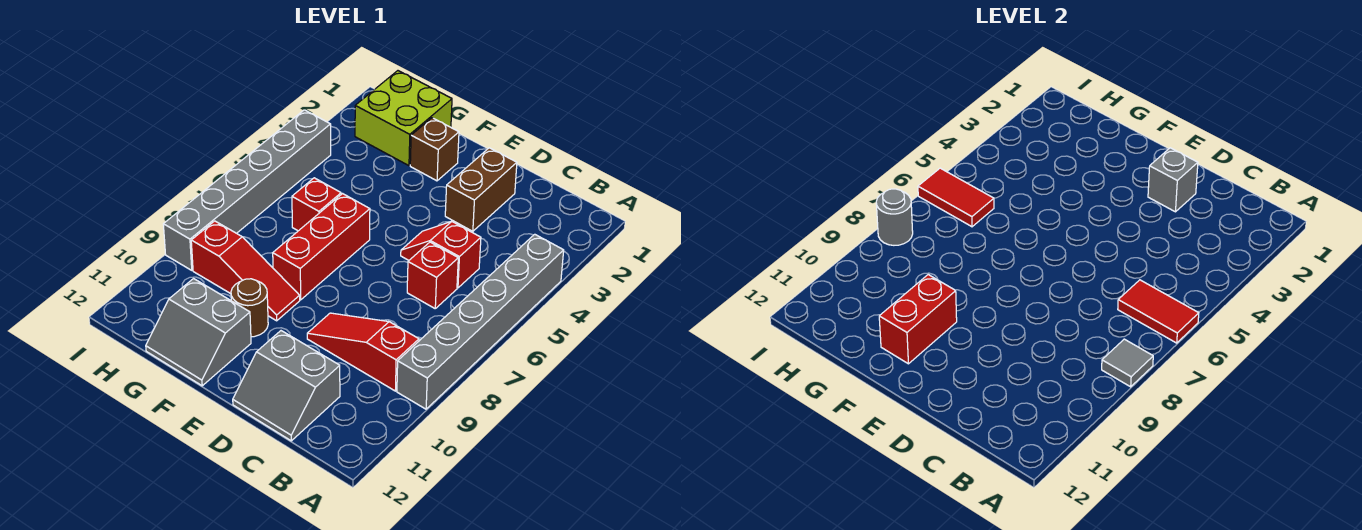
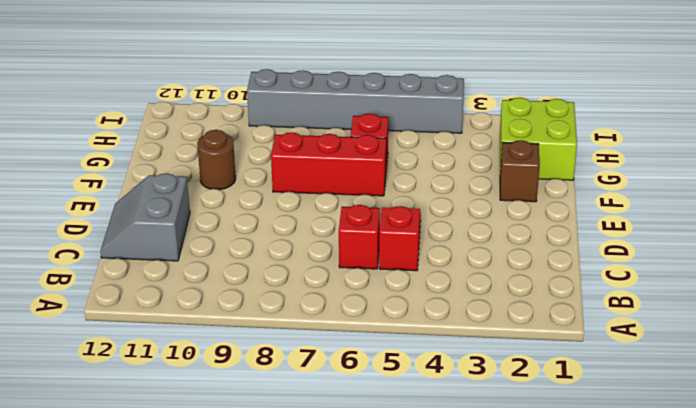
none -> grey 1x6 brick [397,234,564,409]
none -> red 1x3 slope [307,313,419,391]
none -> brown 1x2 brick [445,148,517,231]

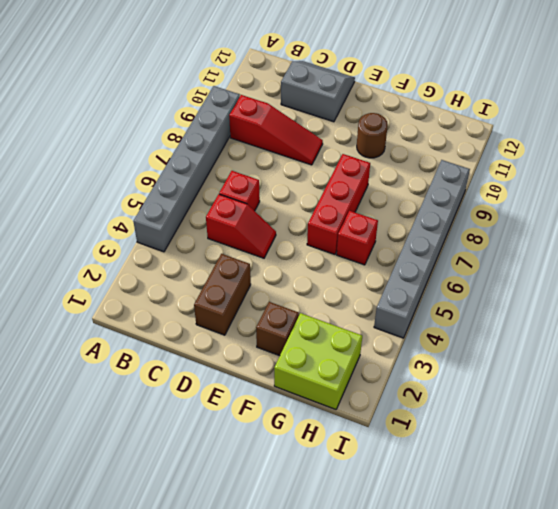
none -> red 1x3 slope [191,221,300,321]
none -> grey 2x2 slope [146,279,251,386]
none -> red 1x2 tile [1118,280,1199,343]

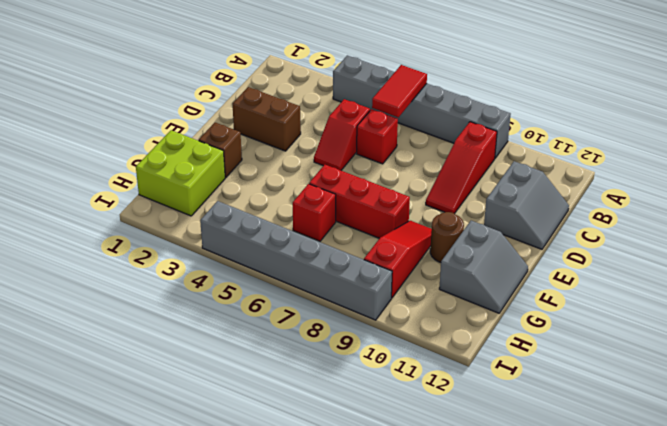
none -> grey 1x1 tile [1102,339,1153,387]
none -> grey 1x1 brick [1148,148,1198,212]
none -> red 1x2 brick [879,275,957,364]

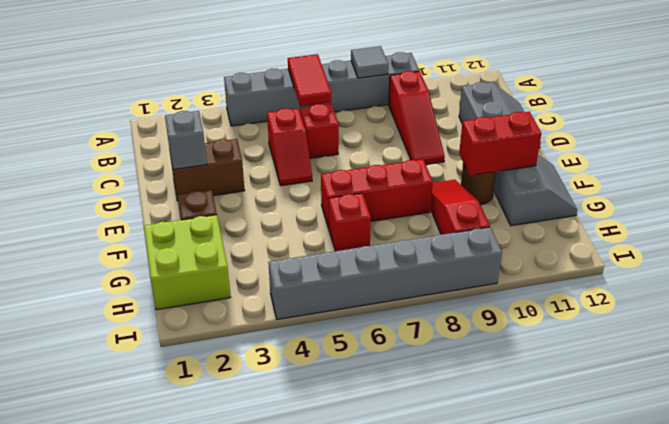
none -> red 1x2 tile [918,168,994,227]
none -> grey 1x1 round brick [876,189,913,245]

